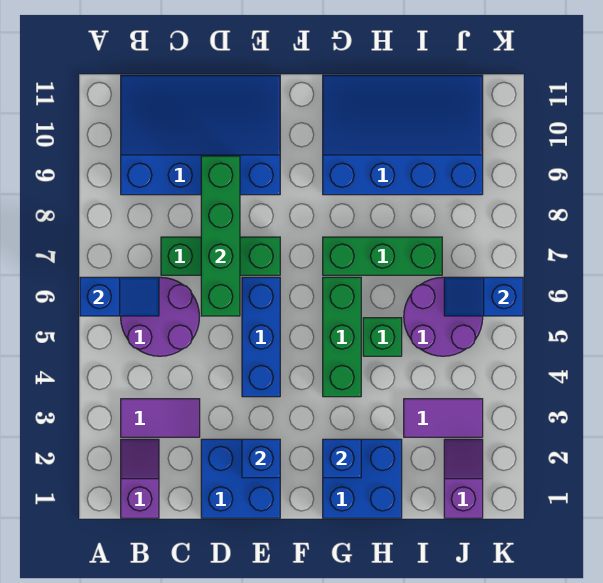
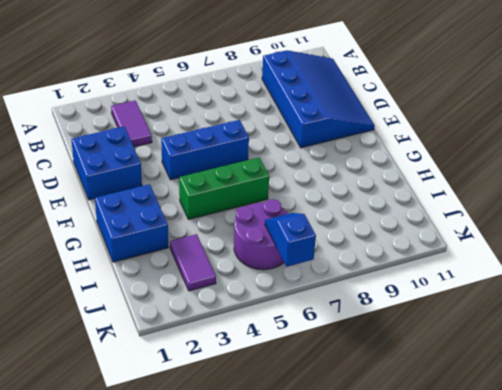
none -> purple 1x2 slope [121,439,159,518]
none -> purple 2x2 round brick [121,277,199,356]
none -> green 1x3 brick [161,237,280,275]

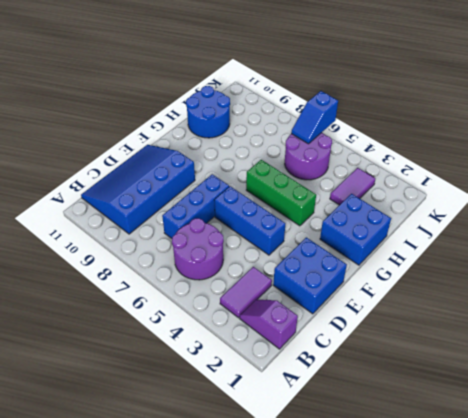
blue 1x3 brick [162,174,229,238] -> green 1x3 brick [161,237,280,275]
blue 2x2 round brick [186,86,230,138] -> blue 3x4 slope [323,75,483,195]
none -> green 1x3 brick [323,237,442,275]
none -> green 1x1 brick [363,318,402,356]
none -> purple 1x2 slope [444,439,483,518]

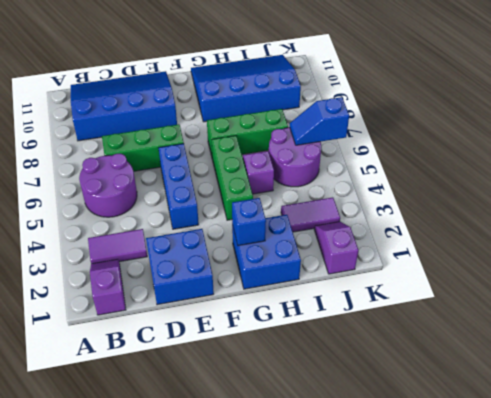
purple 1x1 brick [243,151,274,194] -> green 1x1 brick [363,318,402,356]
none -> blue 1x2 slope [80,277,159,316]
none -> green 1x4 brick [201,156,240,316]
none -> blue 1x1 brick [242,439,280,478]

